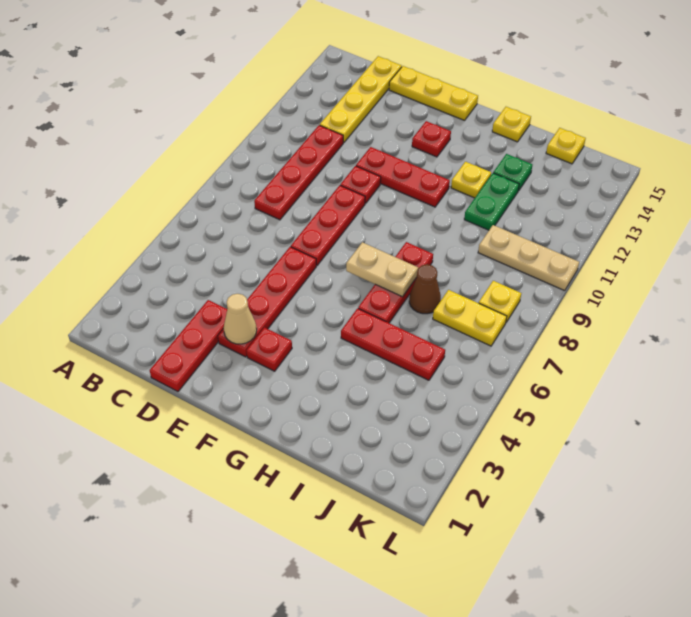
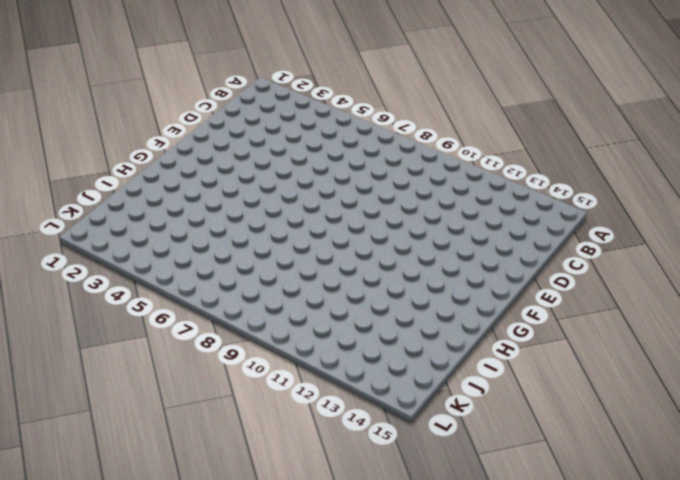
none -> red 1x4 plate [254,125,343,220]
none -> yellow 1x4 plate [320,56,402,143]
none -> red 1x3 plate [150,300,227,391]

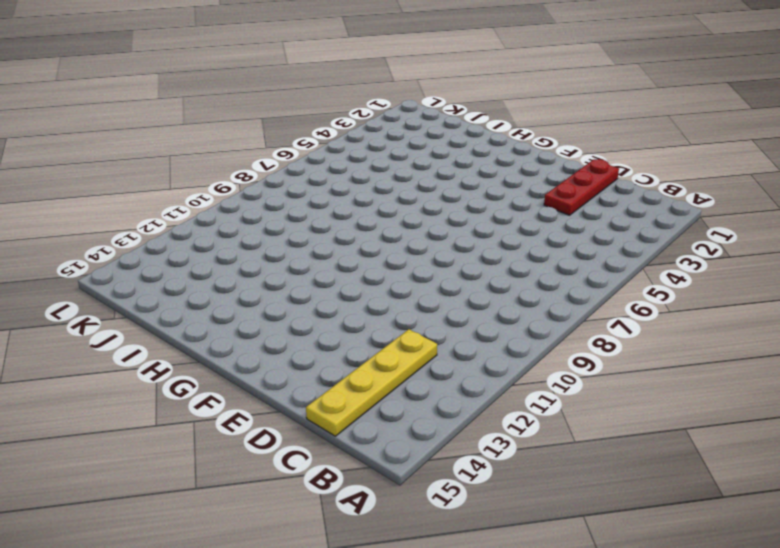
none -> red 1x4 plate [254,125,343,220]
none -> yellow 1x3 plate [389,66,478,120]
none -> red 1x4 plate [218,247,316,357]

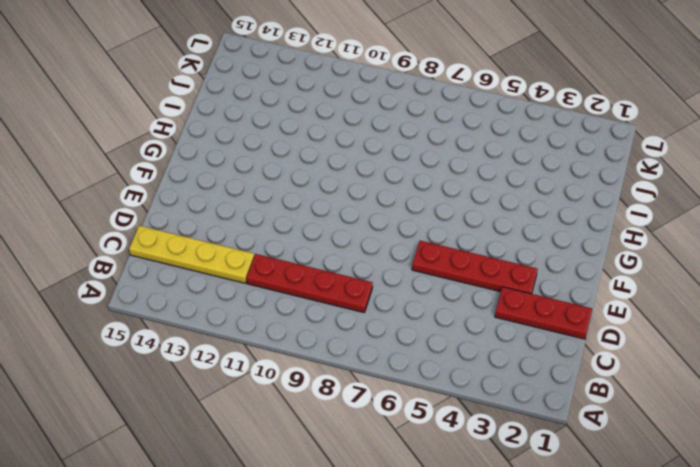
none -> yellow 1x3 plate [389,66,478,120]
none -> red 1x3 plate [291,185,365,265]
none -> red 1x1 plate [340,166,381,203]

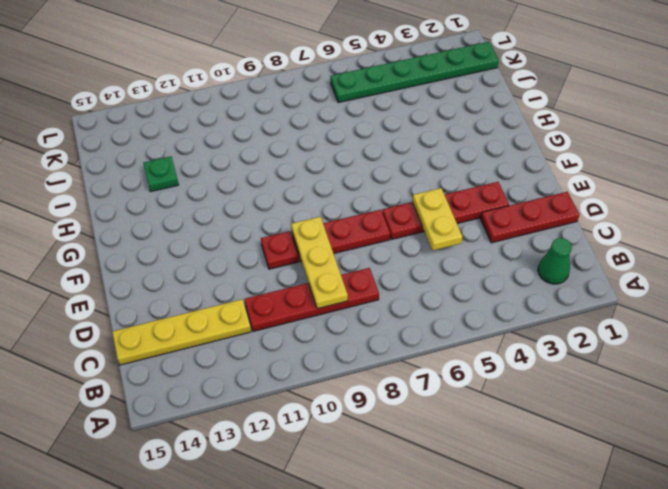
green 1x1 cone [538,238,572,284] -> none
yellow 1x3 plate [291,217,348,309] -> yellow 1x3 plate moved to [389,66,478,120]
yellow 1x2 plate [412,188,462,250] -> yellow 1x2 plate moved to [433,290,507,346]
green 1x6 plate [330,42,499,103] -> none
none -> red 1x3 plate [356,147,450,207]
none -> red 1x1 plate [246,327,292,371]
none -> red 1x1 plate [412,121,451,157]

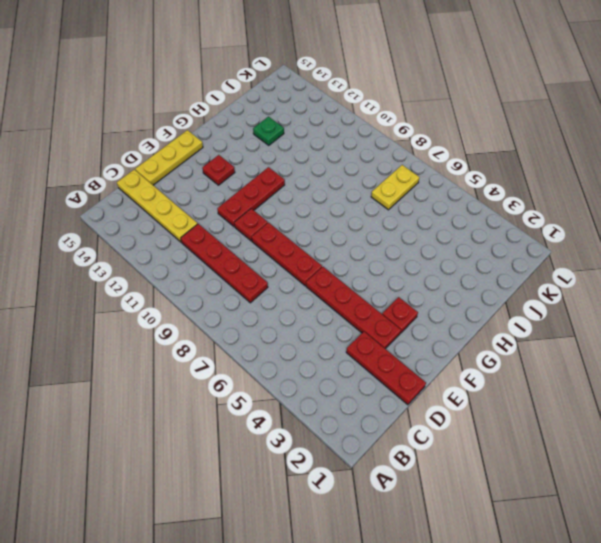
none -> red 1x3 plate [341,308,445,380]
none -> red 1x3 plate [358,242,433,323]
none -> yellow 1x1 plate [451,162,491,198]

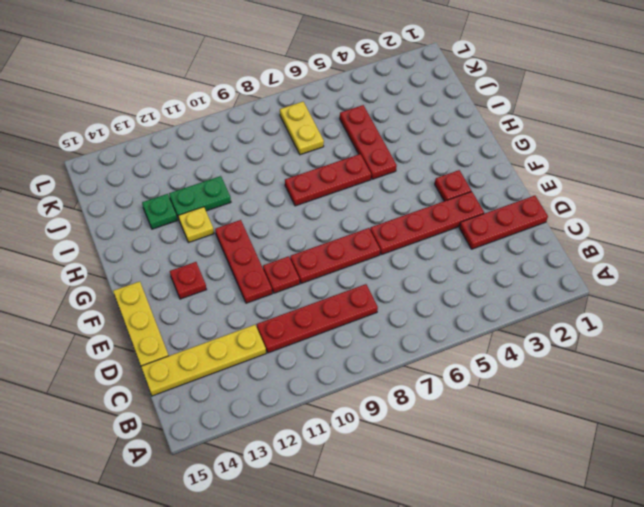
none -> yellow 1x1 plate [492,107,531,142]
none -> brown 1x1 cone [409,264,441,314]
none -> tan 1x3 plate [478,225,579,291]

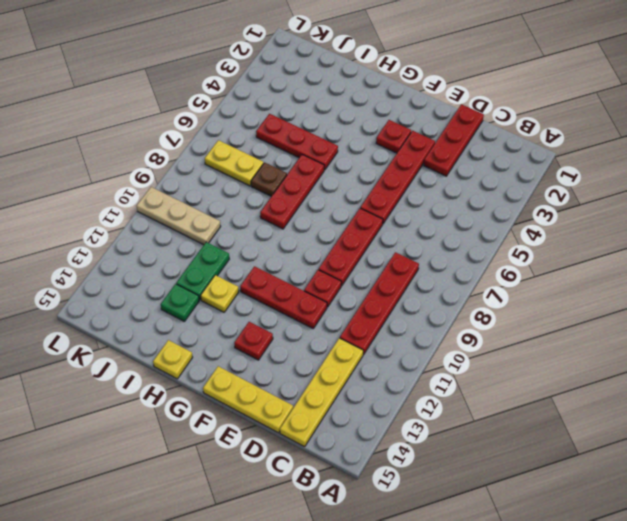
brown 1x1 plate [251,162,287,196] -> brown 1x1 cone [409,264,441,314]
none -> yellow 1x1 plate [546,128,586,164]
none -> yellow 1x1 plate [479,281,521,322]
none -> tan 1x1 cone [224,294,257,344]

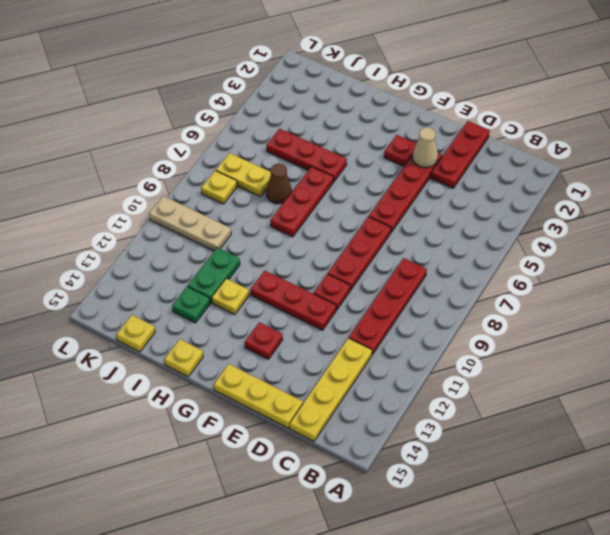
none -> tan 1x2 plate [346,242,418,297]

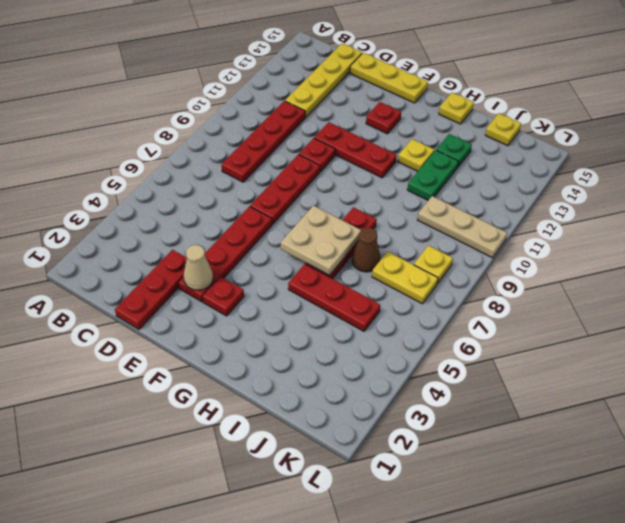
tan 2x2 plate [281,206,361,275] -> tan 1x2 plate [346,242,418,297]

